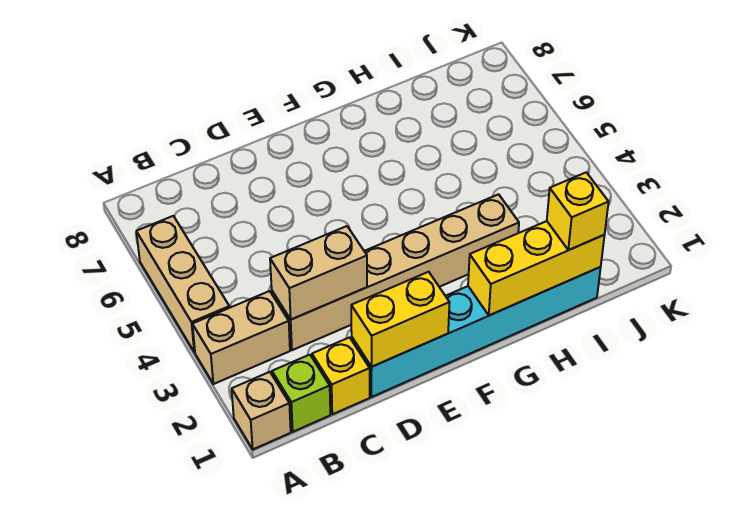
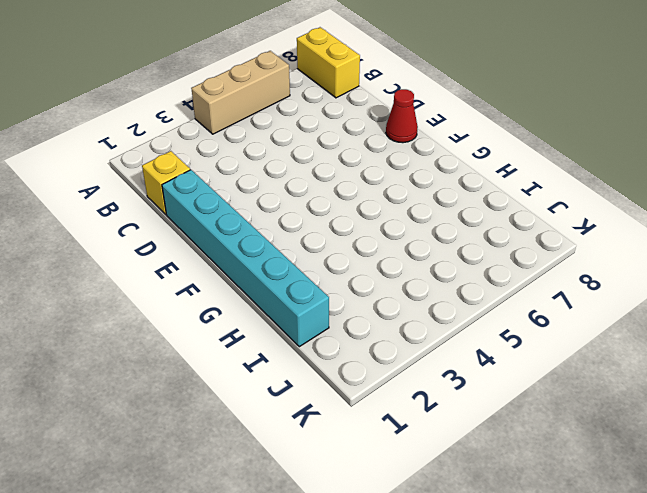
yellow 1x2 brick [297,27,360,98] -> yellow 1x2 brick moved to [351,272,450,367]
red 1x1 cone [386,89,418,143] -> none
none -> tan 1x1 brick [232,372,291,449]
none -> tan 1x2 brick [192,291,290,384]

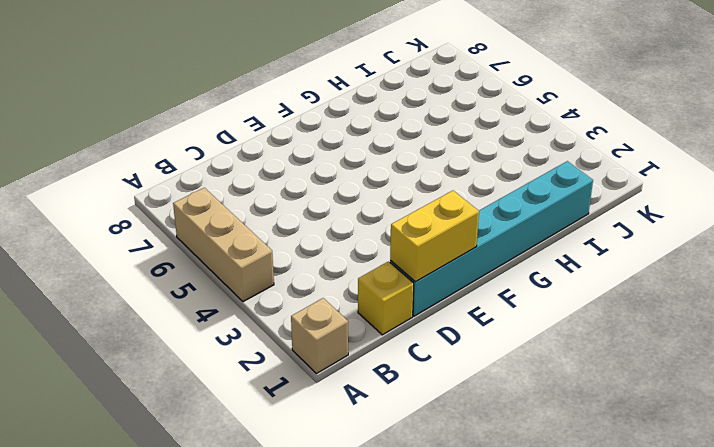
none -> tan 1x2 brick [192,291,290,384]
none -> lime 1x1 brick [272,355,330,432]

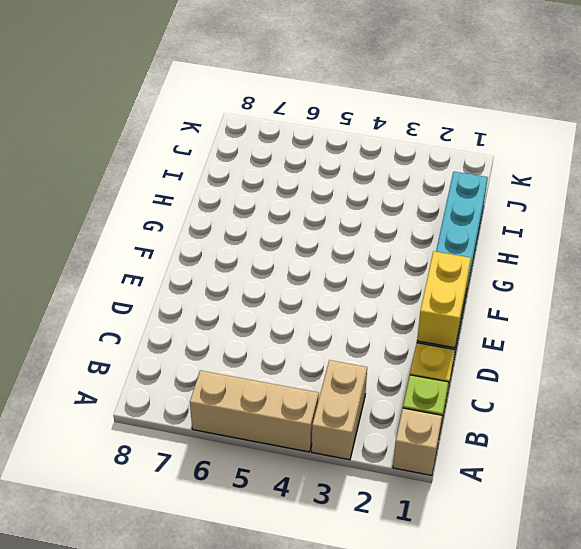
none -> tan 1x6 brick [272,194,519,350]
none -> tan 1x2 brick [270,226,367,320]

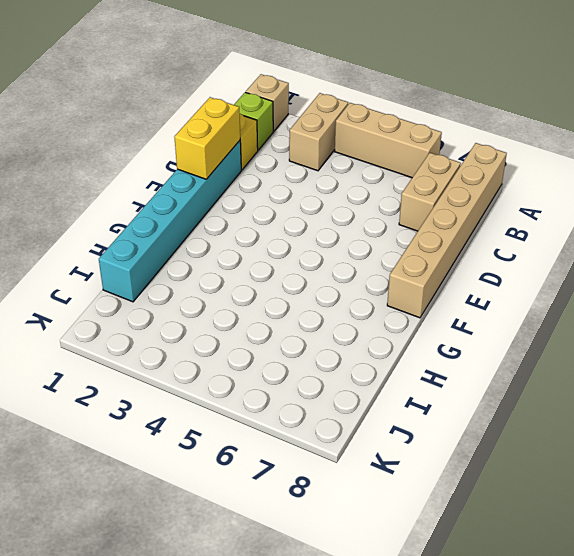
tan 1x6 brick [387,143,507,318] -> tan 1x6 brick moved to [272,194,519,350]
tan 1x2 brick [399,153,461,231] -> tan 1x2 brick moved to [270,226,367,320]
none -> yellow 1x3 brick [468,221,605,315]
none -> yellow 1x1 brick [547,172,608,250]

